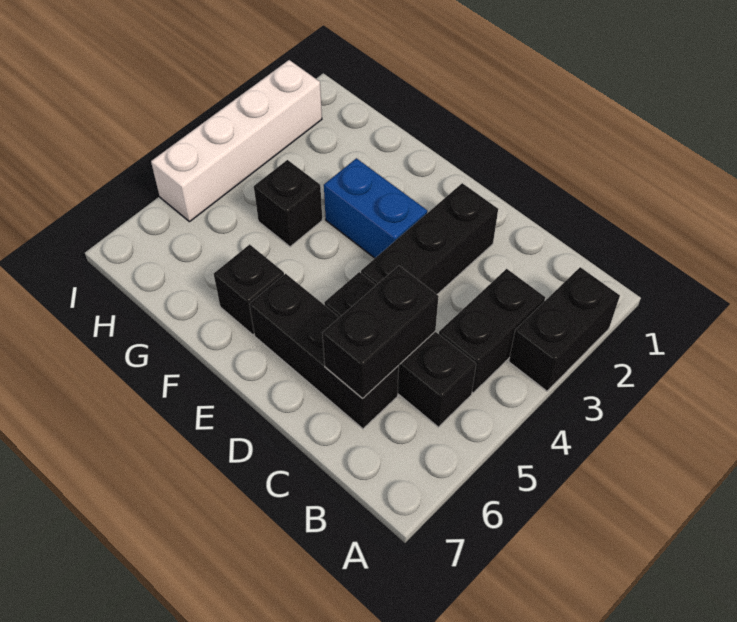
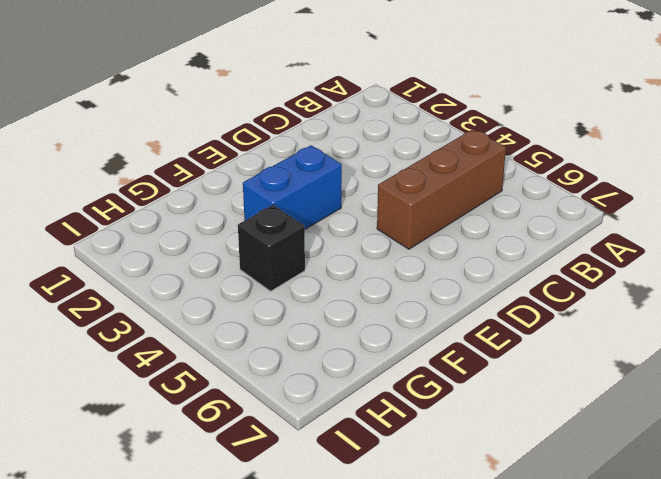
brown 1x3 brick [377,129,506,249] -> black 1x3 brick [324,272,476,427]
none -> black 1x2 brick [509,267,620,391]
none -> black 1x2 brick [439,269,545,393]

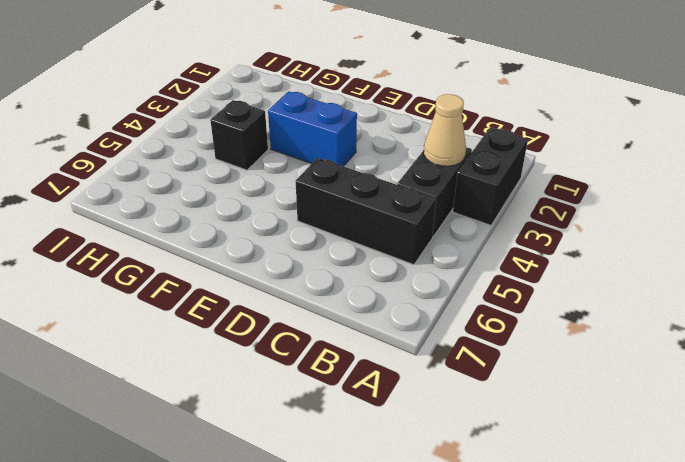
tan 1x1 cone [424,94,466,166] -> none
none -> black 1x3 brick [249,274,399,429]
none -> black 1x3 brick [361,183,498,294]

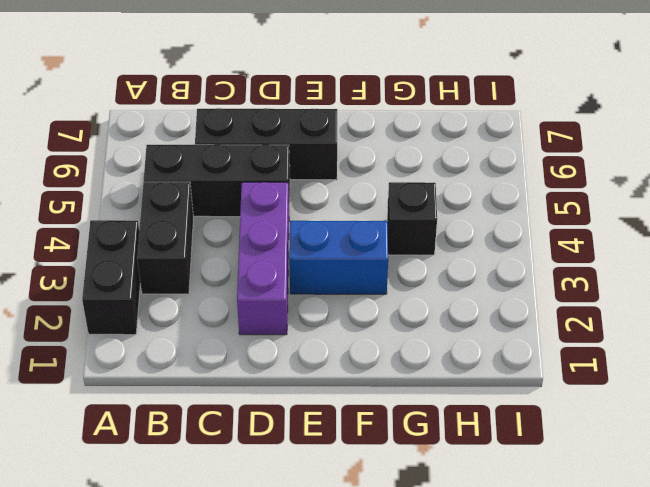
purple 1x3 brick [237,182,289,335] -> black 1x3 brick [361,183,498,294]
none -> black 1x1 brick [214,244,284,335]
none -> white 1x4 brick [151,60,322,222]

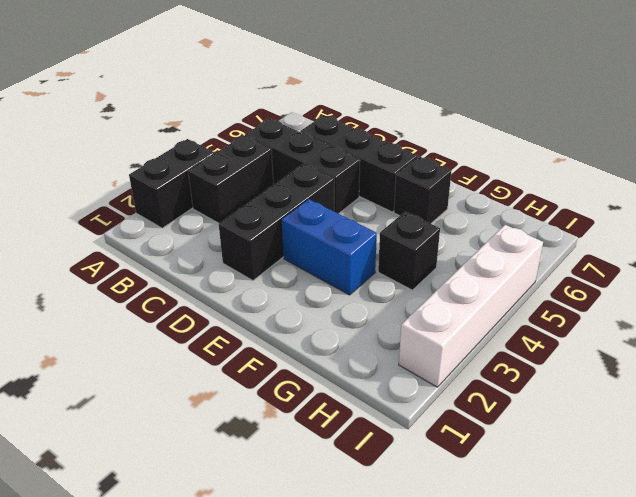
none -> black 1x2 brick [322,266,439,399]

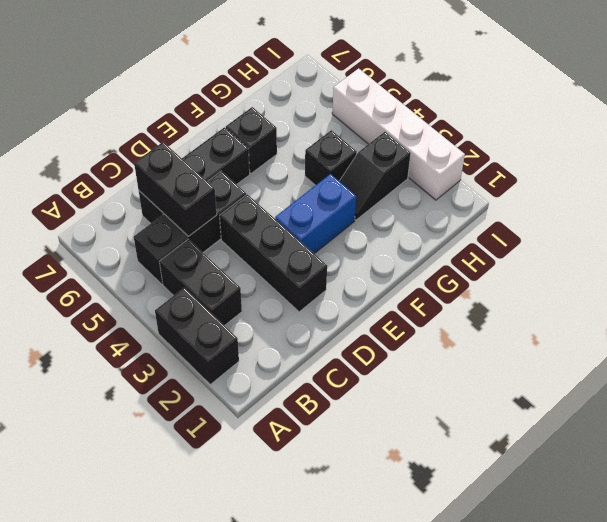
black 1x2 slope [340,132,411,220] -> none

